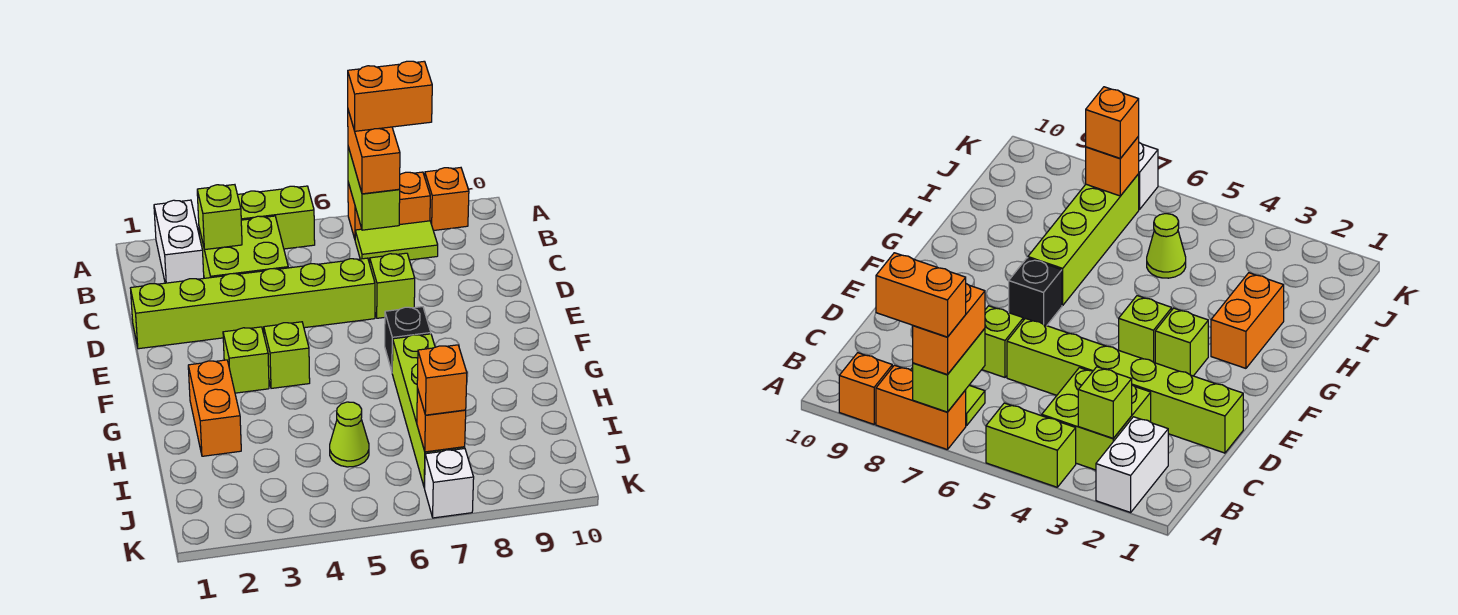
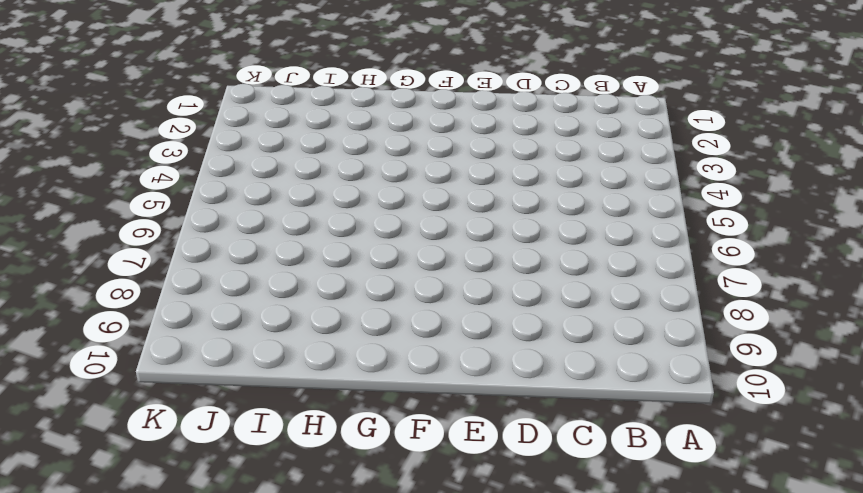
none -> white 1x2 brick [154,200,204,283]
none -> lime 1x2 brick [237,186,315,249]
none -> orange 1x2 brick [348,172,430,239]

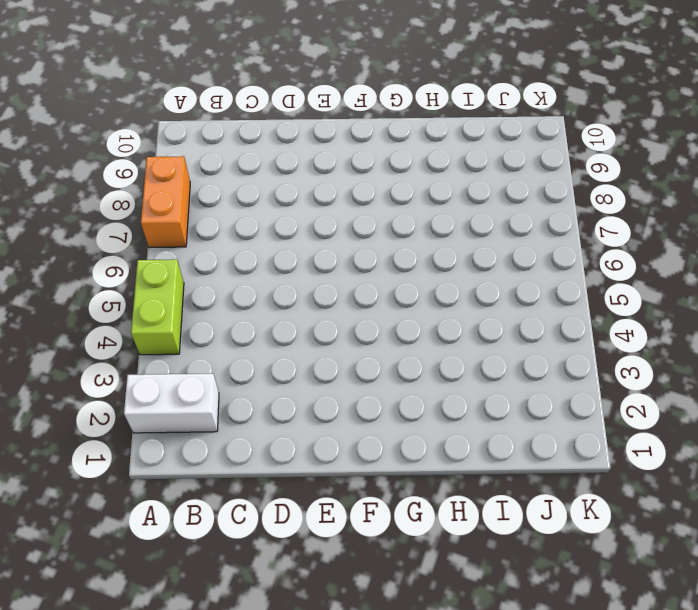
none -> orange 1x1 brick [425,168,469,231]
none -> lime 2x2 brick [199,216,288,278]
none -> lime 1x2 tile [355,221,438,263]

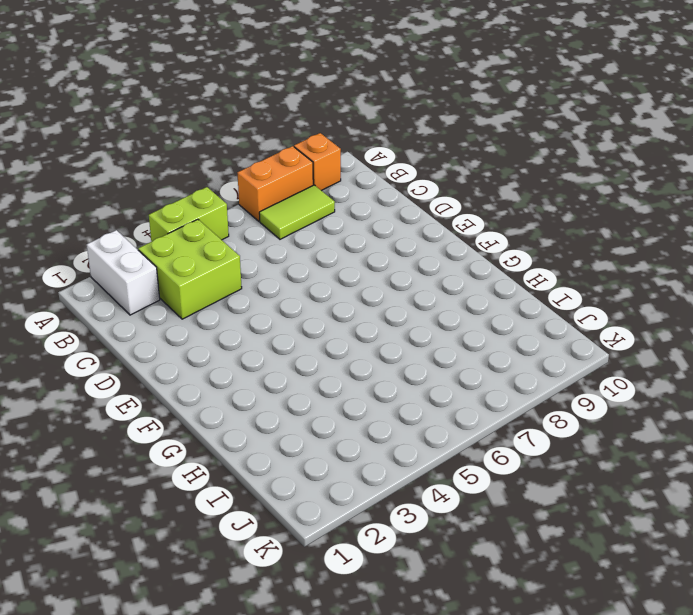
none -> lime 1x6 brick [131,258,375,349]
none -> lime 1x1 brick [370,253,415,318]
none -> lime 1x1 brick [223,327,269,393]

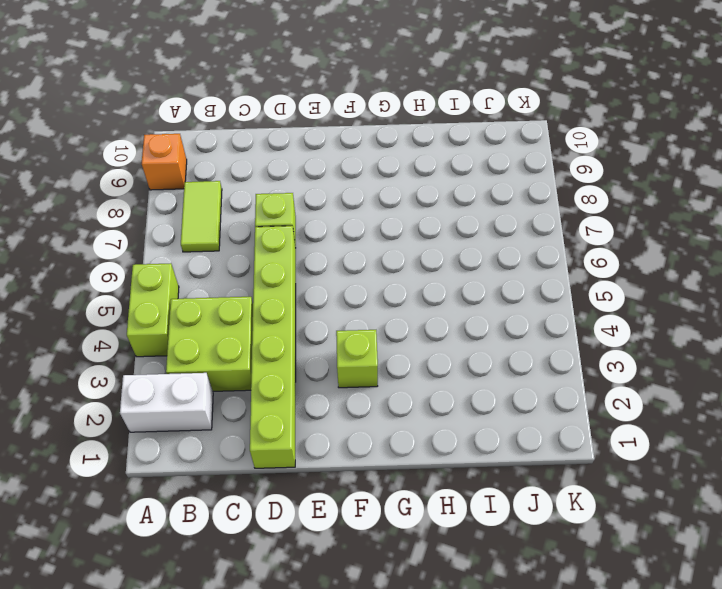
none -> orange 1x2 brick [348,172,430,239]
none -> lime 1x1 brick [264,322,310,388]
none -> black 1x1 brick [385,307,431,371]

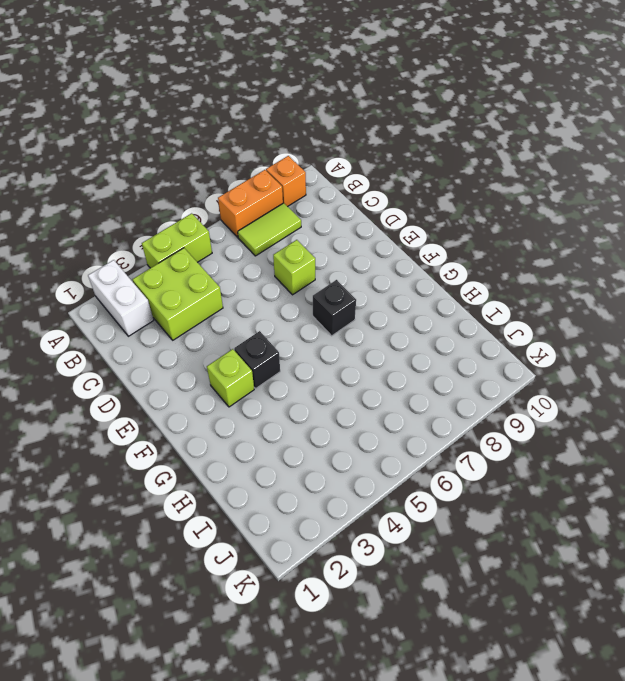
black 1x1 brick [234,331,280,388] -> lime 1x1 brick [264,322,310,388]
none -> lime 1x6 brick [131,258,375,349]
none -> orange 1x2 brick [188,360,241,456]
none -> lime 1x4 brick [392,334,465,488]

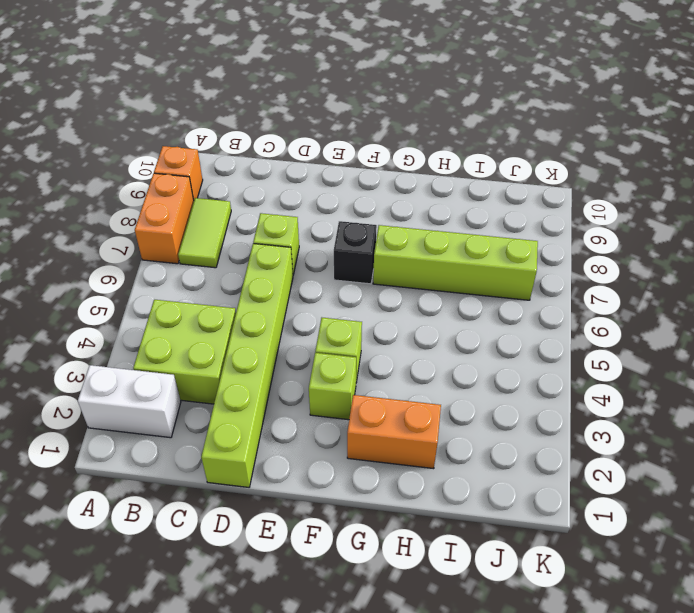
none -> lime 1x2 brick [237,186,315,249]
none -> lime 1x1 cone [330,402,369,467]
none -> white 1x1 brick [425,449,474,518]

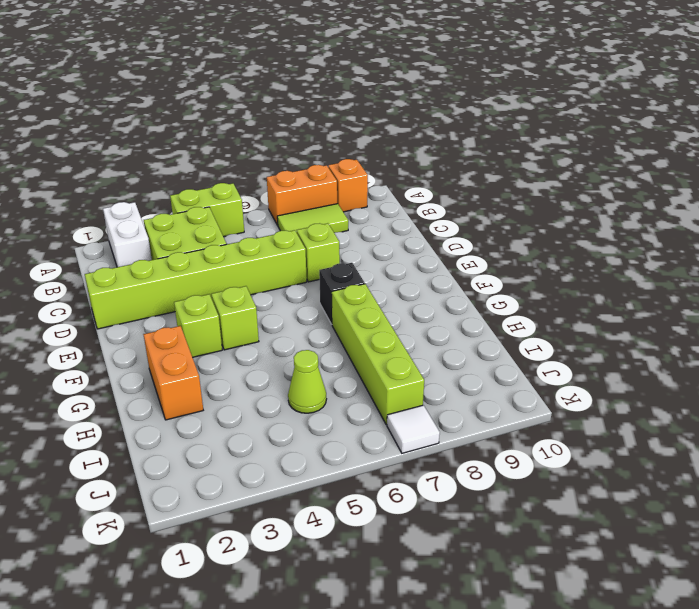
white 1x1 tile [387,405,440,453] -> white 1x1 brick [425,449,474,518]
none -> lime 1x2 brick [348,147,400,230]
none -> lime 1x1 brick [197,185,242,250]
none -> orange 1x1 brick [417,388,466,452]

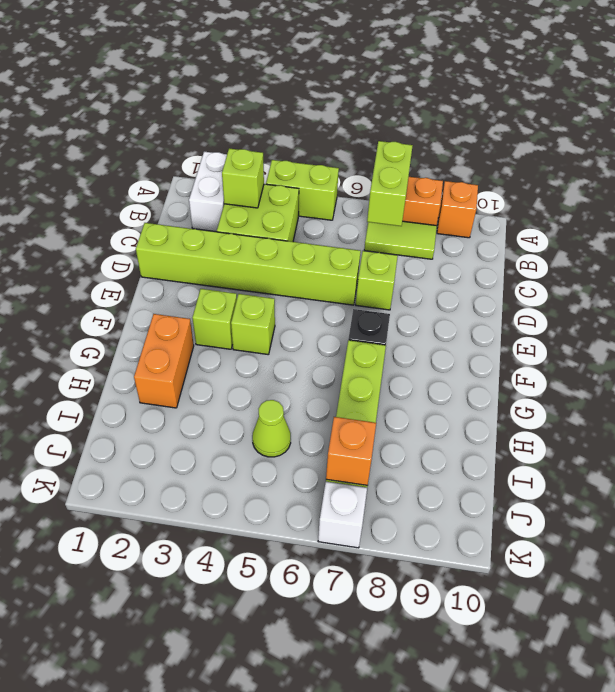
none -> orange 1x2 brick [348,111,400,194]
none -> orange 1x1 brick [417,345,467,415]
none -> orange 1x2 brick [348,61,432,131]

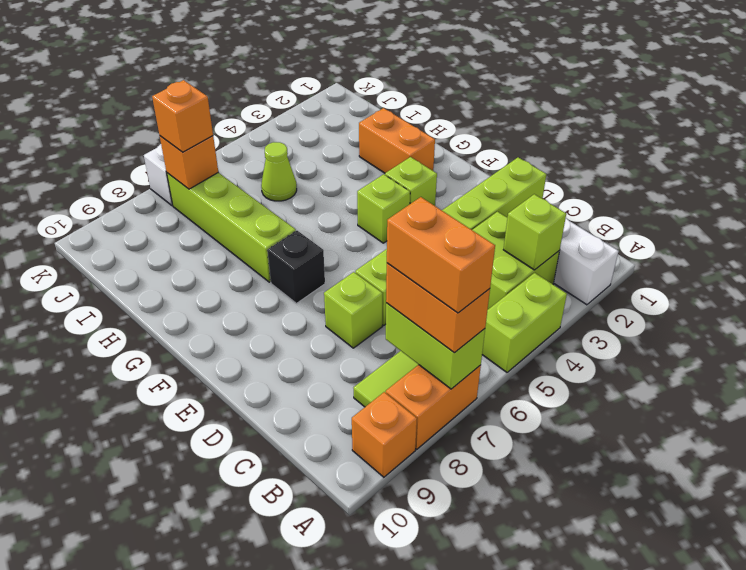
orange 1x2 brick [387,197,495,313] -> orange 1x2 brick turned to [348,61,432,131]

